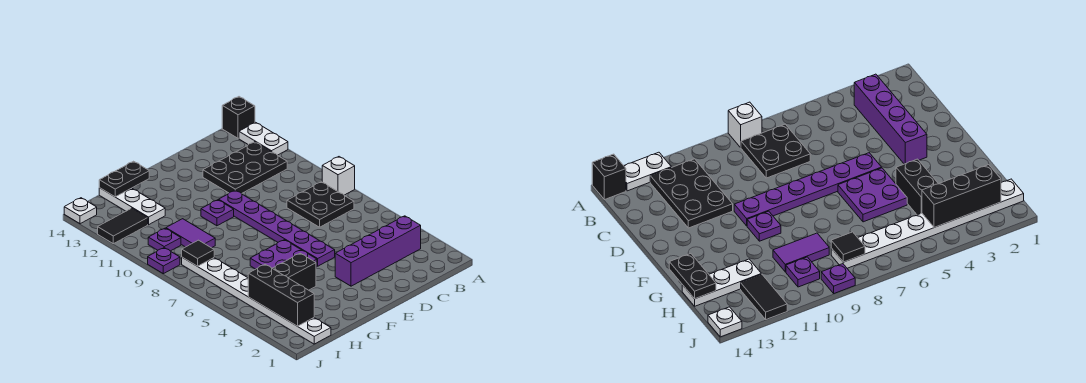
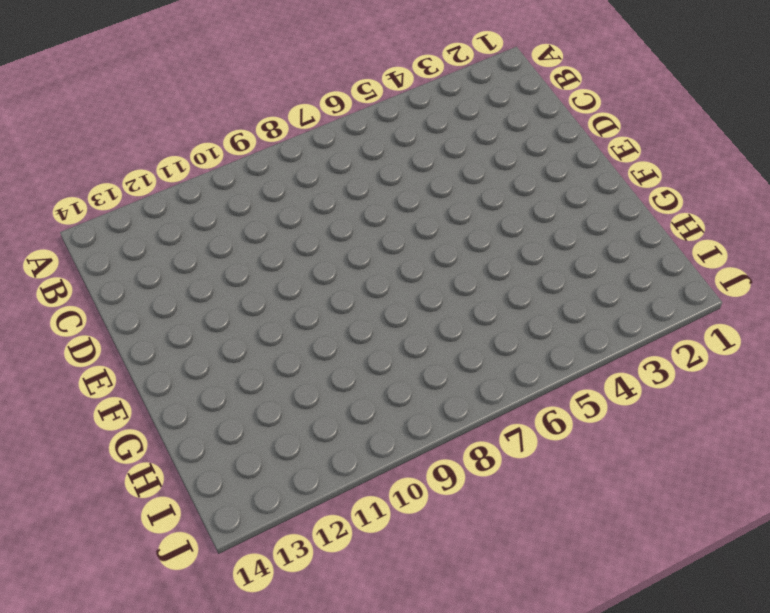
none -> white 1x1 brick [322,157,355,195]
none -> white 1x2 plate [239,122,288,155]
none -> black 1x1 brick [222,97,255,138]

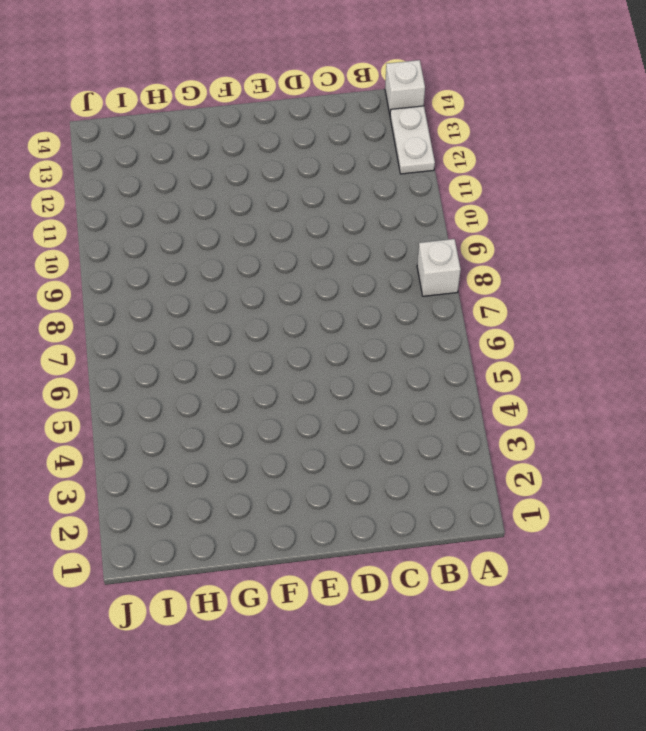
white 1x1 brick [385,60,425,114] -> black 1x1 brick [222,97,255,138]
none -> purple 1x4 brick [335,216,421,286]
none -> black 2x2 plate [287,182,354,227]
none -> black 2x3 plate [203,142,287,194]

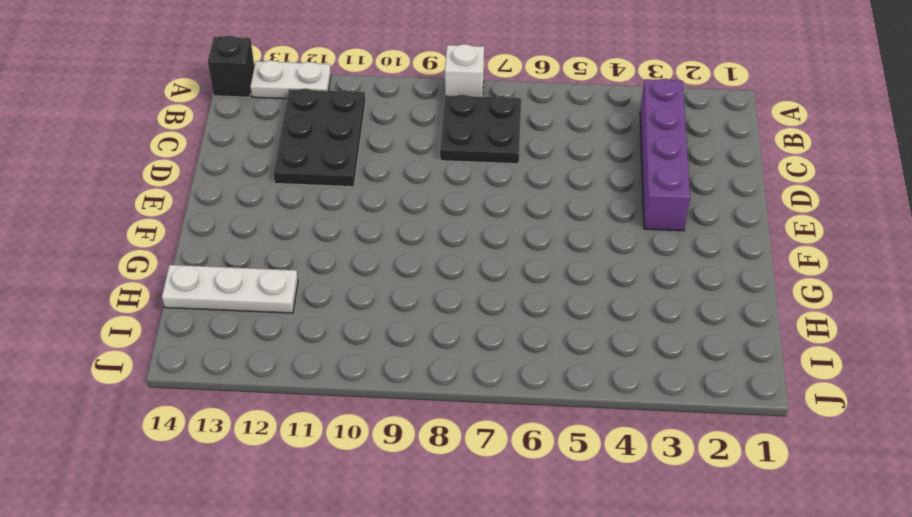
none -> purple 1x6 plate [219,190,335,266]
none -> purple 2x2 plate [250,240,317,269]
none -> purple 1x1 plate [201,200,234,226]

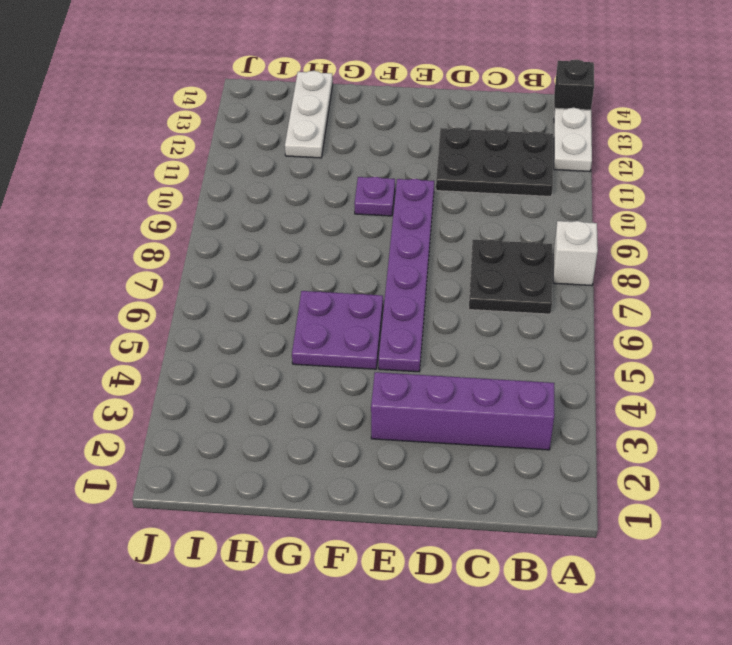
none -> black 1x2 brick [272,253,316,290]
none -> purple 1x2 tile [166,219,215,248]
none -> white 1x8 plate [182,257,331,344]

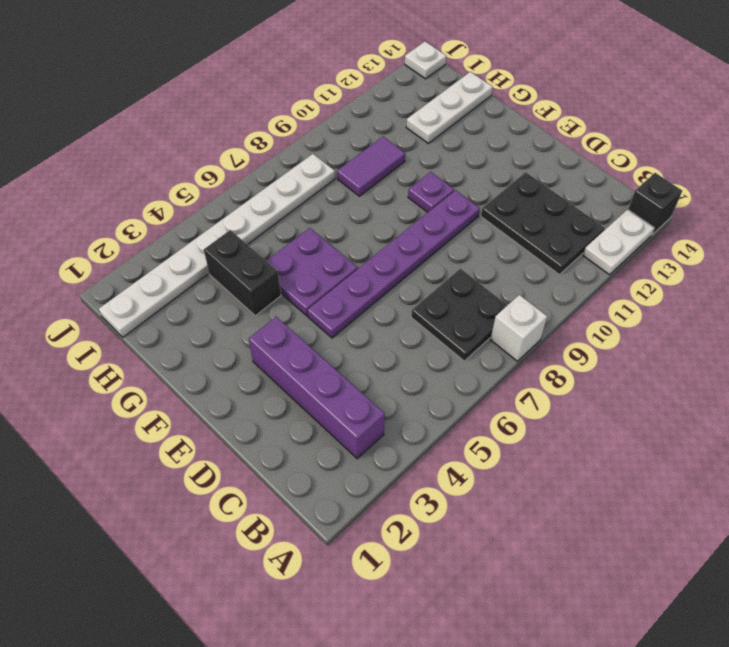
none -> purple 1x1 plate [148,228,181,251]
none -> black 1x2 tile [98,208,148,244]
none -> purple 1x1 plate [148,248,180,274]

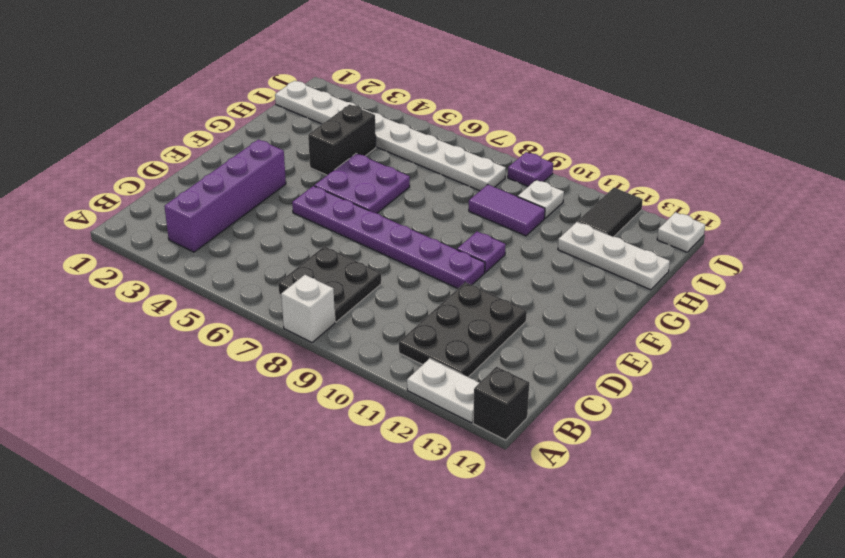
white 1x1 plate [518,180,564,218] -> purple 1x1 plate [148,228,181,251]
none -> black 1x2 plate [99,161,149,197]
none -> black 1x3 brick [248,264,314,326]
none -> black 1x1 tile [182,240,214,266]

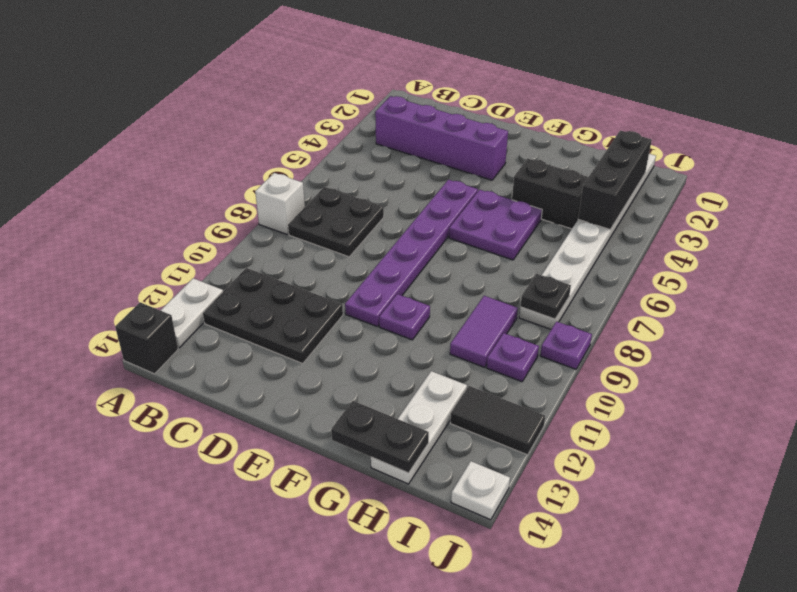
black 1x1 plate [520,274,571,319] -> black 1x1 tile [182,240,214,266]

